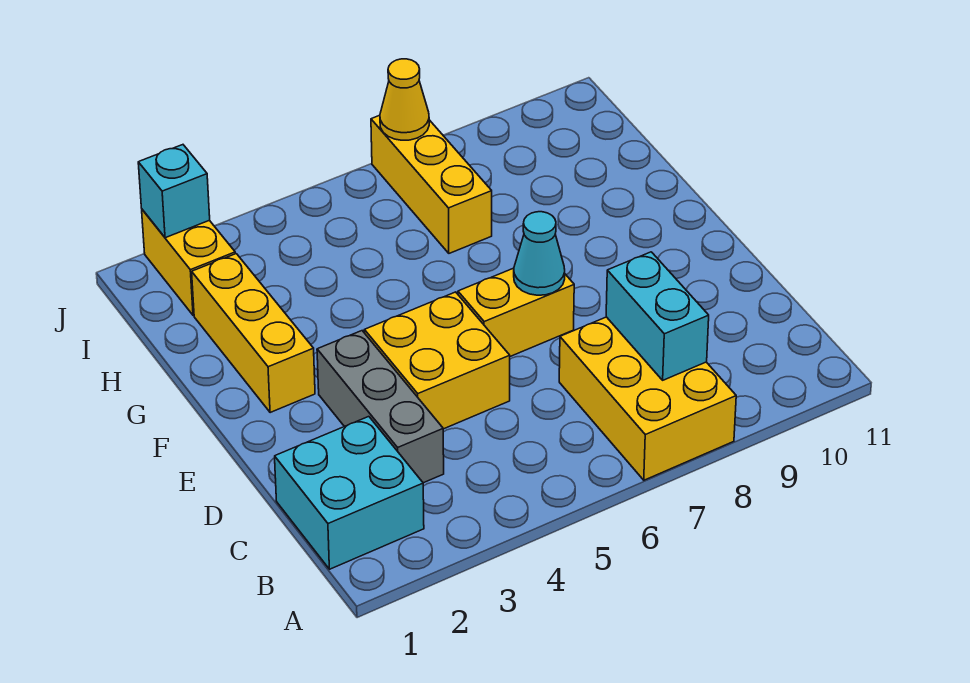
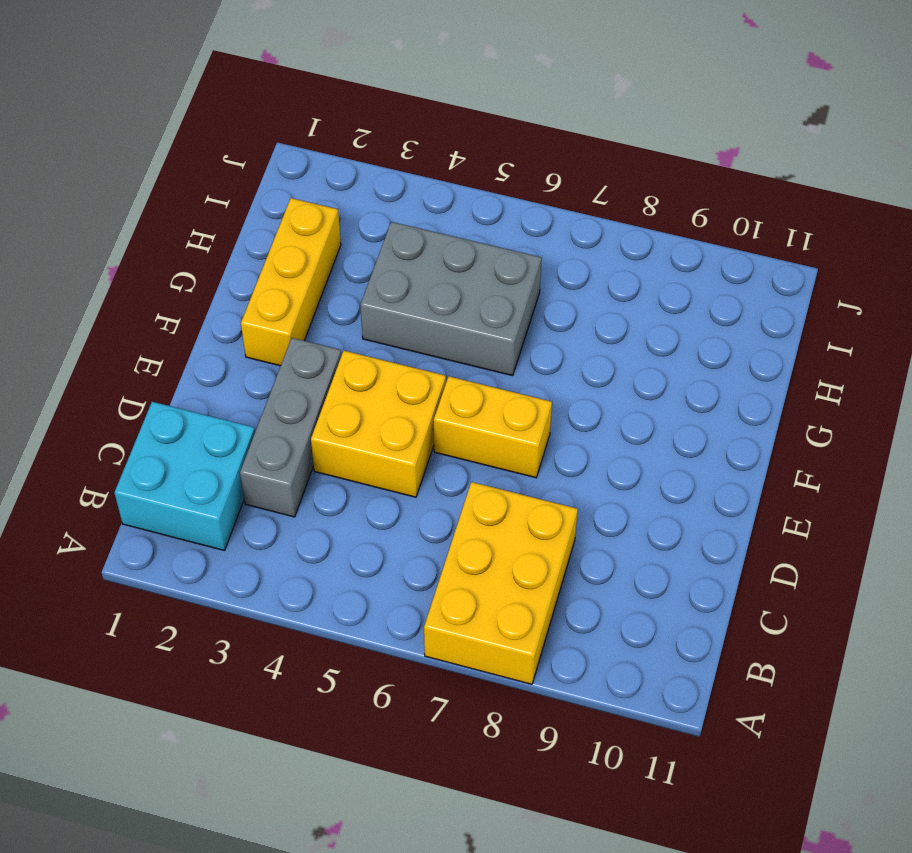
grey 2x3 brick [361,222,542,376] -> none
none -> yellow 1x3 brick [371,115,492,253]
none -> yellow 1x2 brick [142,210,235,315]
none -> cyan 1x2 brick [606,252,709,380]

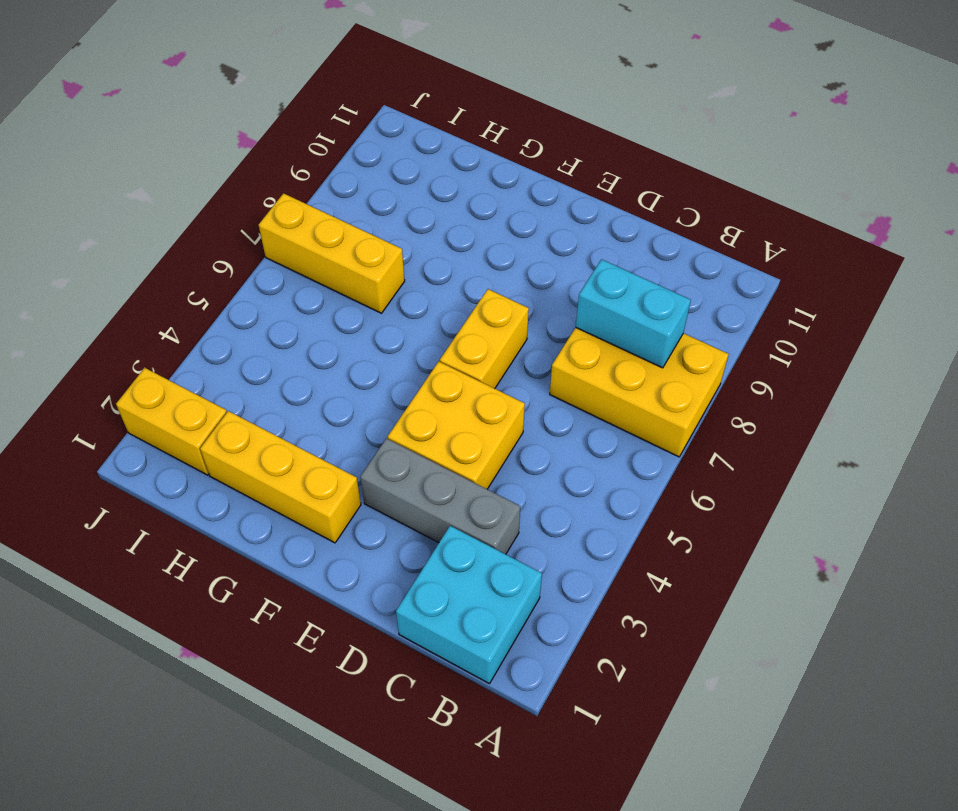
none -> cyan 1x1 cone [514,212,565,295]
none -> cyan 1x1 brick [138,145,210,238]
none -> yellow 1x1 cone [380,59,429,140]

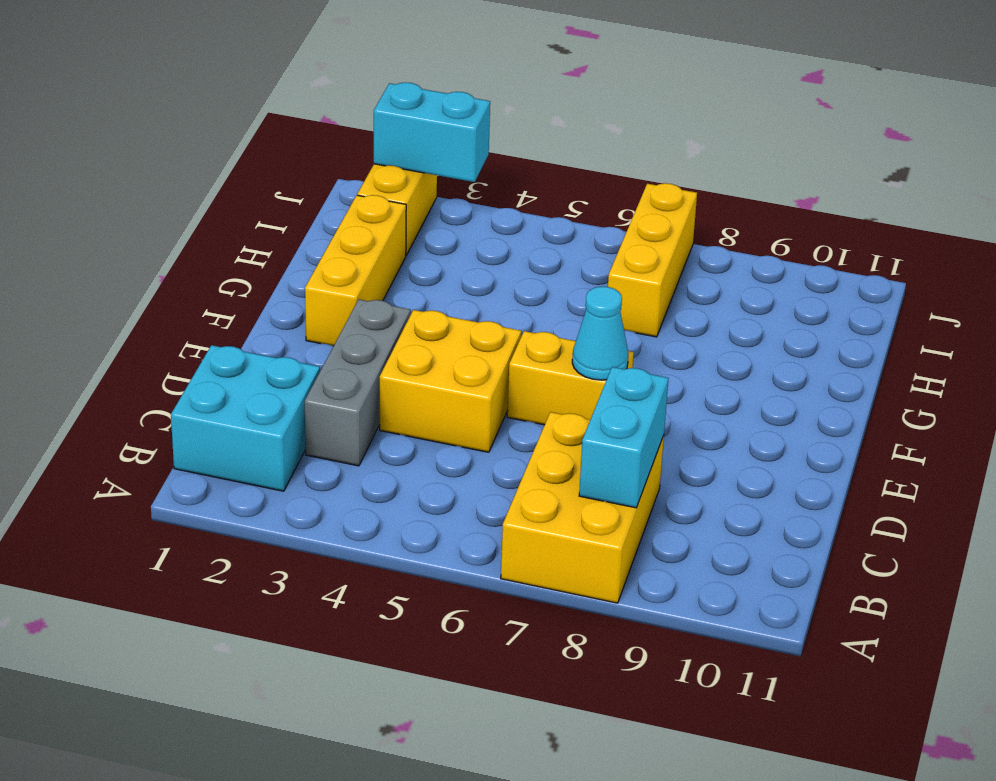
cyan 1x2 brick [374,82,490,182] -> cyan 1x1 brick [138,145,210,238]
none -> yellow 1x1 cone [380,59,429,140]

